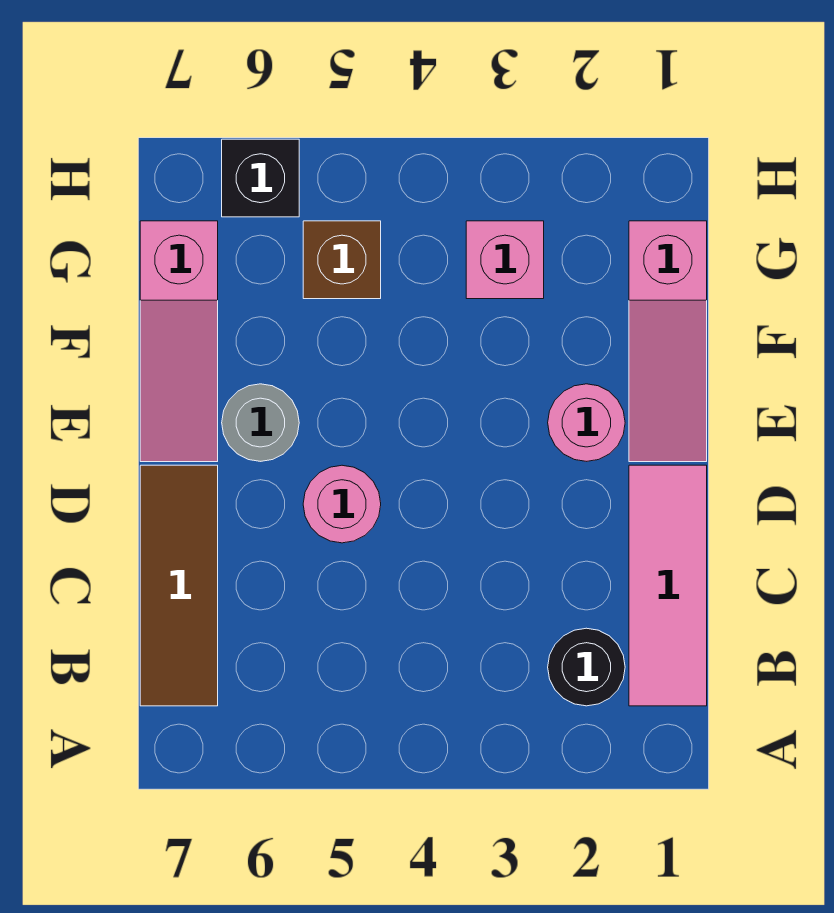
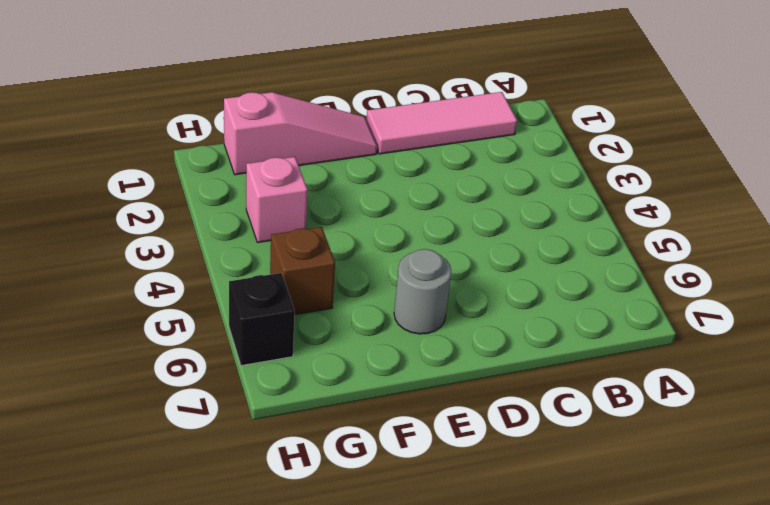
none -> black 1x1 round brick [548,628,625,706]
none -> brown 1x3 tile [140,465,218,706]

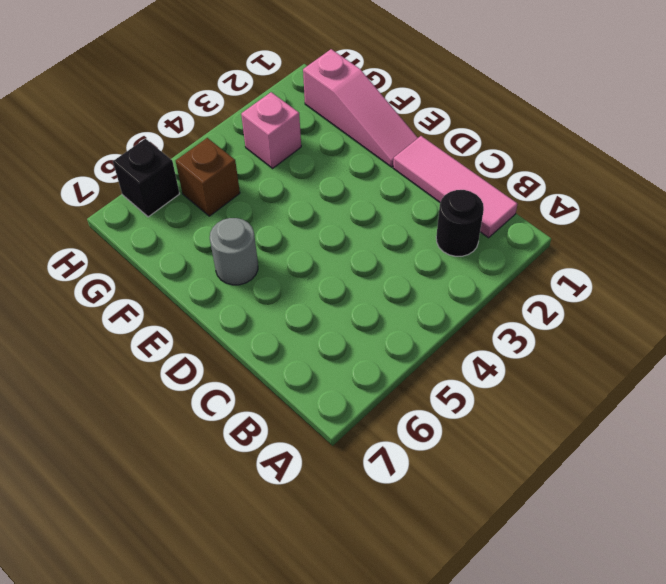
none -> brown 1x3 tile [140,465,218,706]
none -> pink 1x1 round brick [303,465,381,543]

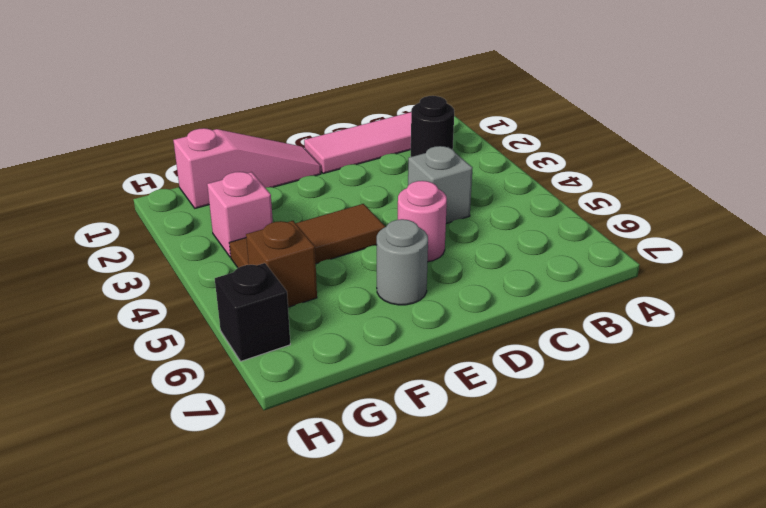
grey 1x1 brick [408,146,472,224] -> none
brown 1x3 tile [229,204,385,268] -> brown 1x3 tile moved to [140,465,218,706]
none -> pink 1x1 round brick [548,384,625,461]
none -> pink 1x3 slope [140,221,218,462]

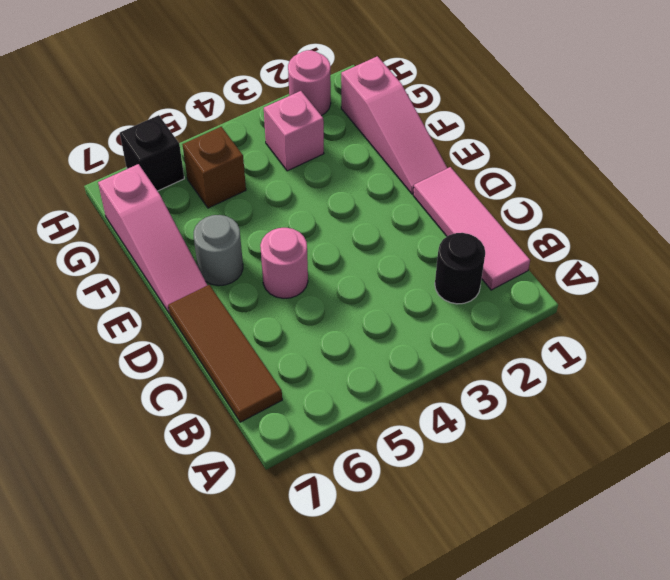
pink 1x1 round brick [288,50,331,116] -> pink 1x1 round brick moved to [548,384,625,461]

